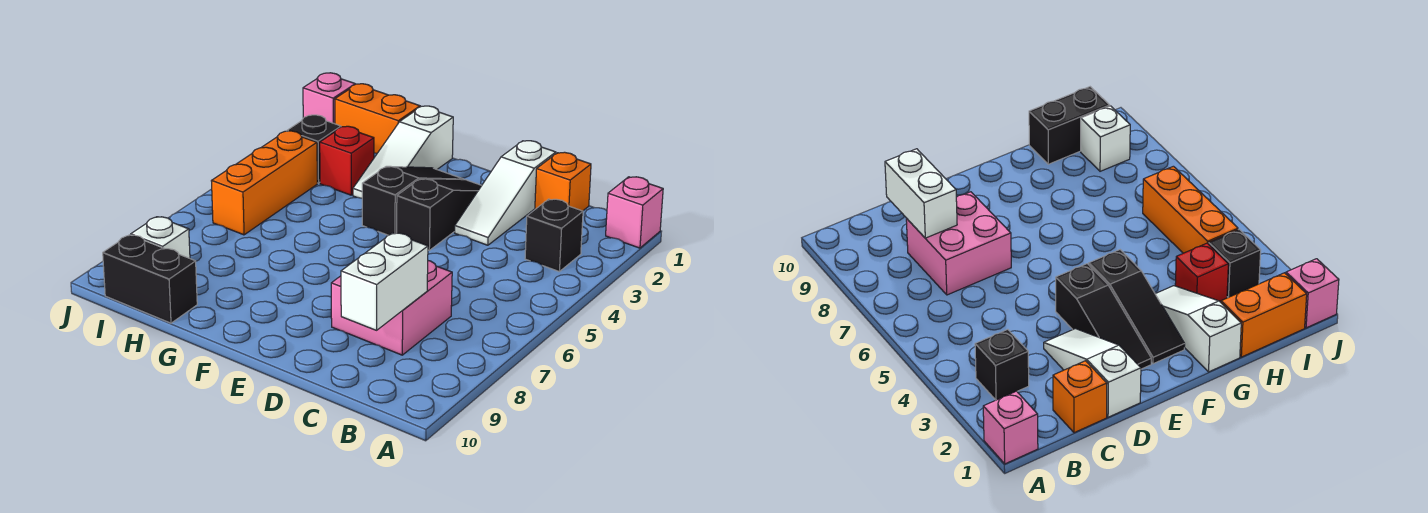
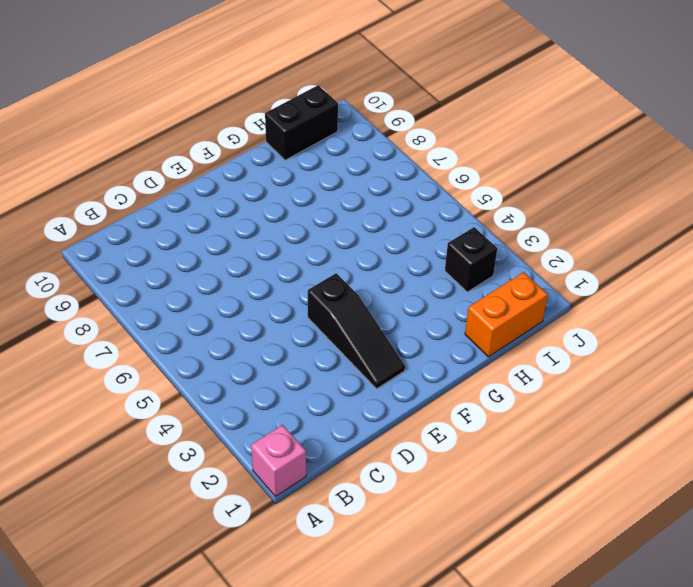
none -> black 1x1 brick [525,199,583,271]
none -> orange 1x1 brick [535,152,591,211]
none -> pink 2x2 brick [331,261,452,355]

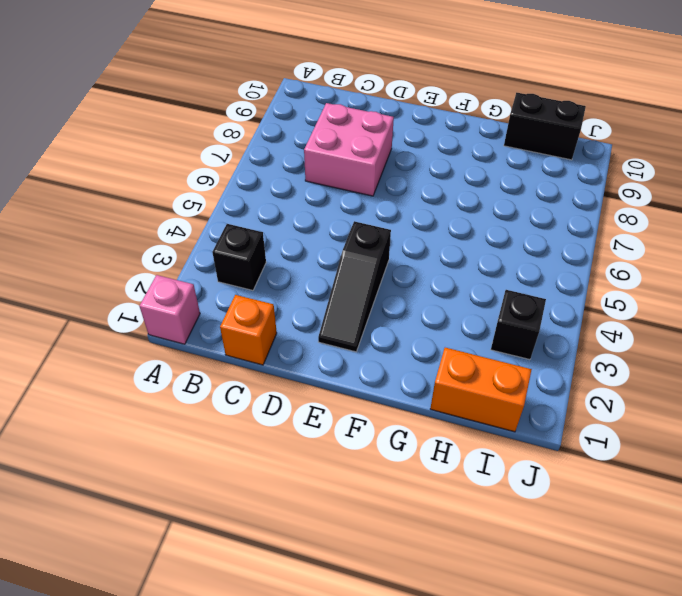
none -> white 1x3 slope [455,141,556,245]
none -> black 1x3 slope [362,166,464,235]
none -> white 1x3 slope [353,106,453,198]

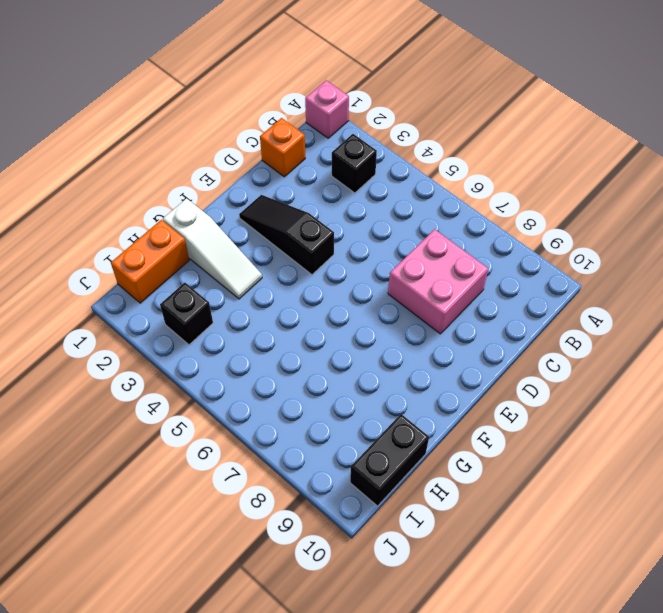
none -> white 1x3 slope [455,141,556,245]
none -> black 1x3 slope [362,166,464,235]
none -> red 1x1 brick [320,126,374,195]

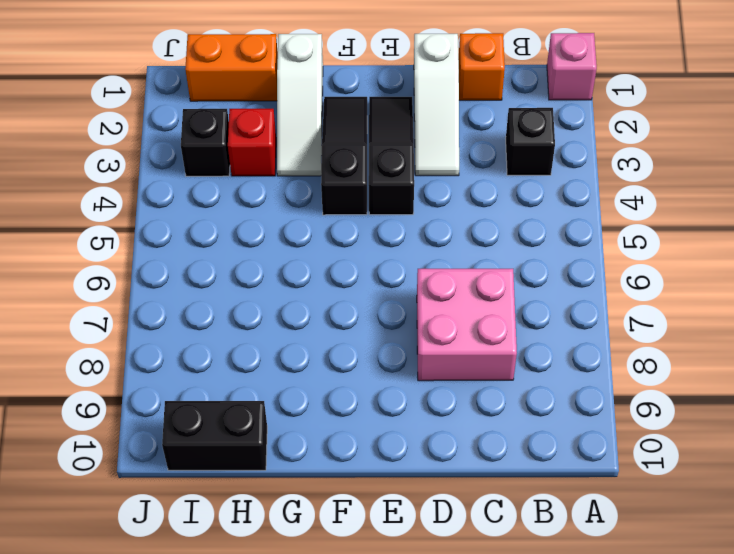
none -> orange 1x3 brick [212,131,317,235]
none -> white 1x1 brick [131,217,190,258]
none -> pink 1x1 brick [303,73,355,124]

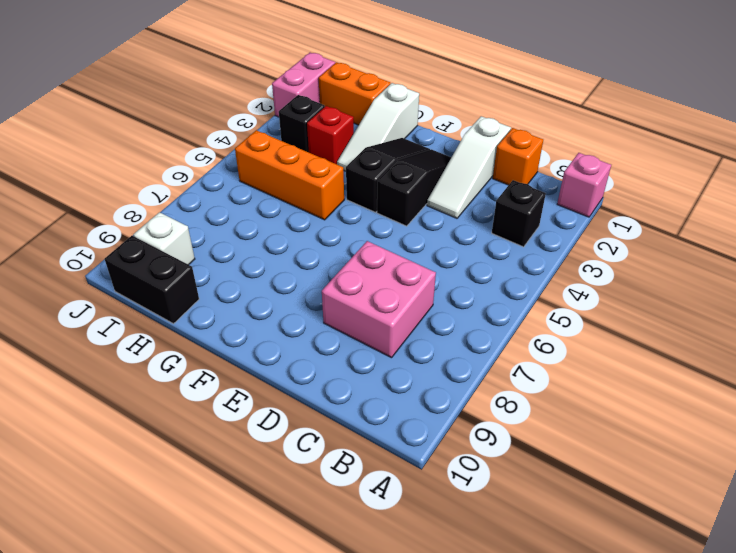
orange 1x3 brick [235,130,344,220] -> orange 1x3 brick turned to [212,131,317,235]
pink 1x2 brick [272,53,335,117] -> pink 1x1 brick [303,73,355,124]
none -> white 1x2 brick [341,233,428,330]

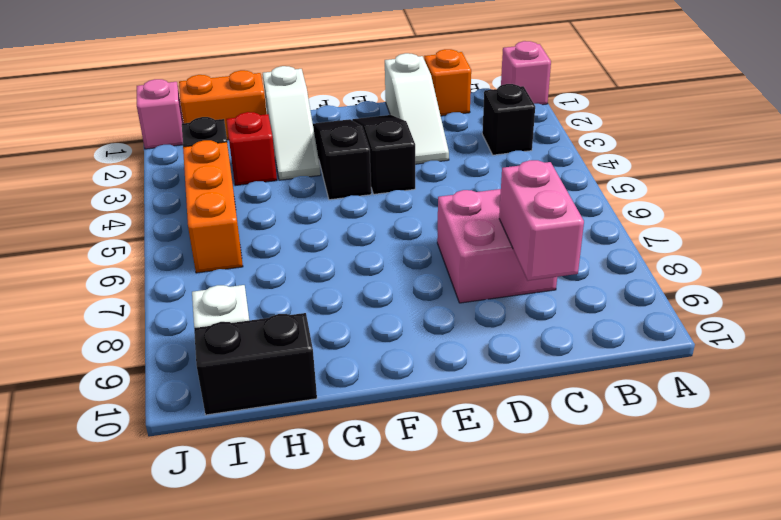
pink 1x2 brick [499,160,584,281] -> white 1x2 brick [341,233,428,330]

